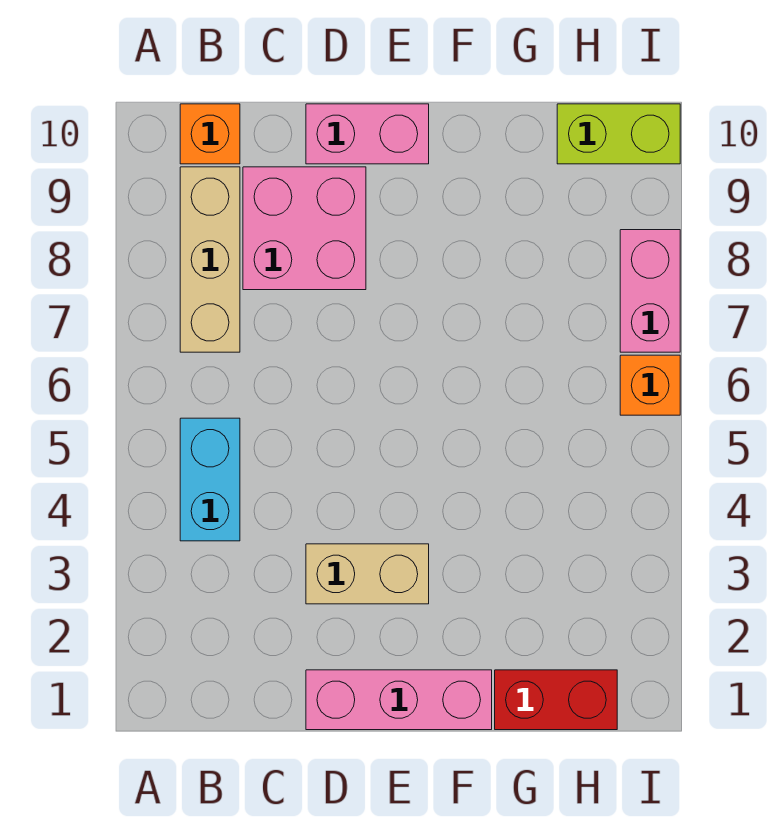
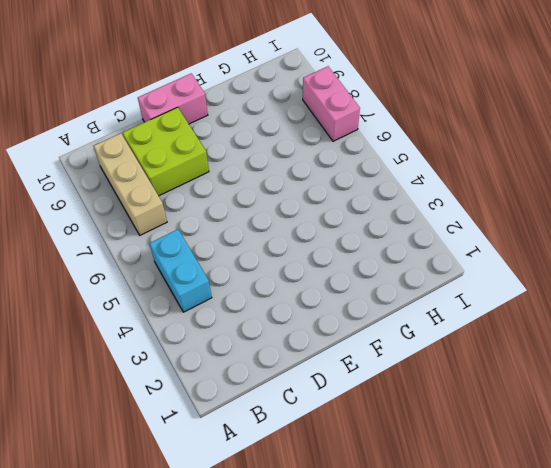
lime 2x2 brick [123,107,209,196] -> pink 2x2 brick [243,167,366,290]
none -> orange 1x1 brick [180,104,240,164]
none -> pink 1x3 brick [306,670,492,730]

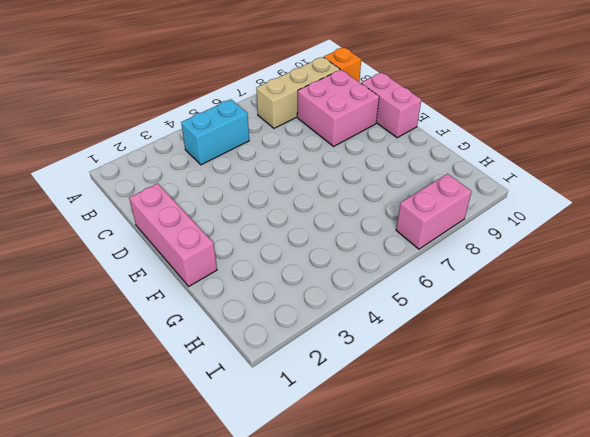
none -> tan 1x2 brick [306,544,429,604]
none -> red 1x2 brick [495,670,617,730]

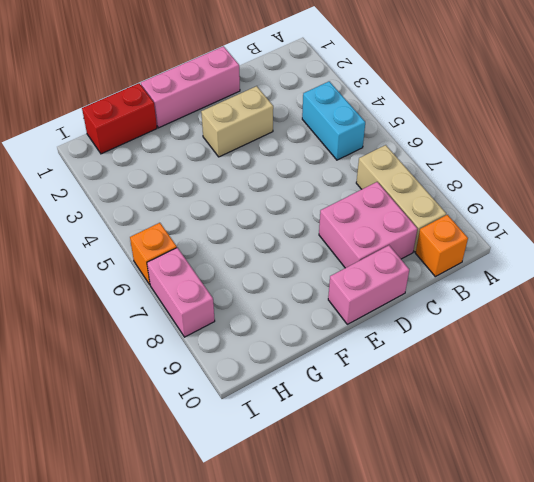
none -> lime 1x2 brick [557,104,680,164]

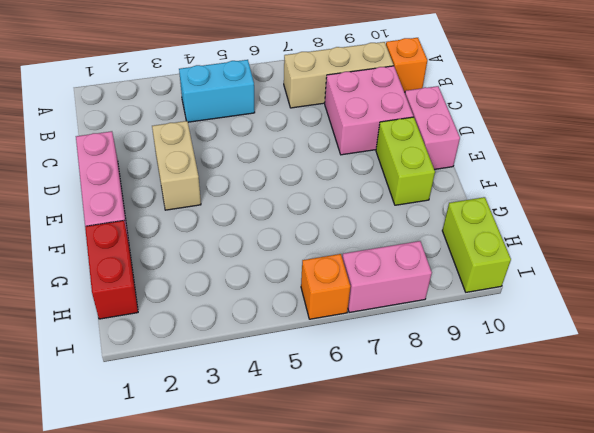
lime 1x2 brick [376,117,435,205] -> none

